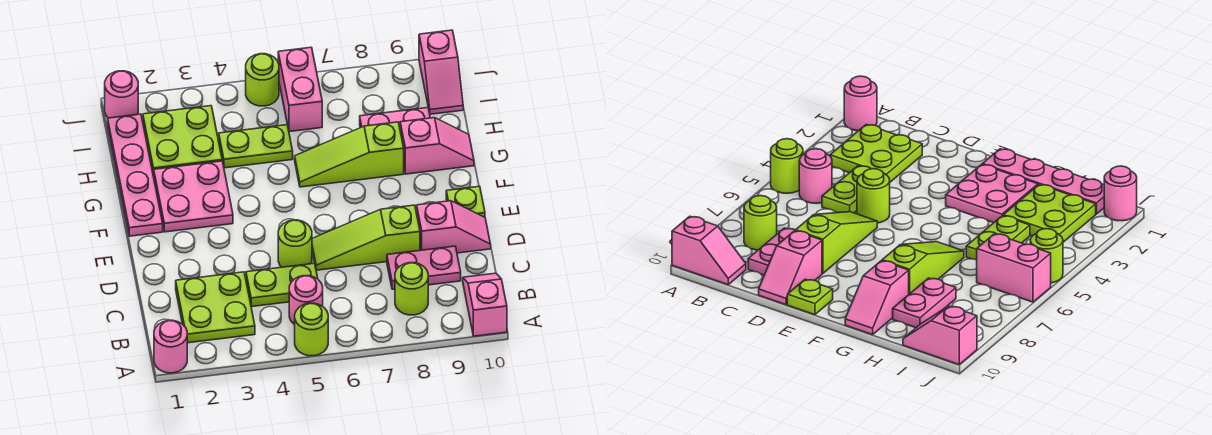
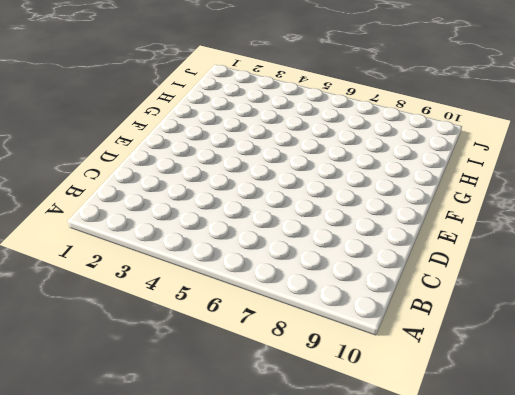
none -> pink 1x1 round brick [154,320,187,373]
none -> lime 1x1 round brick [295,303,328,356]
none -> pink 1x2 slope [463,273,507,336]

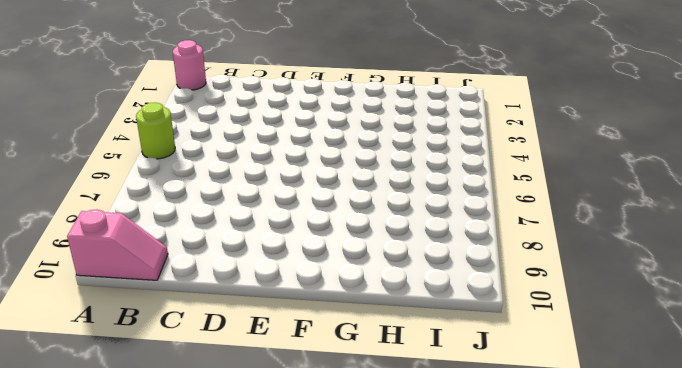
none -> lime 2x2 plate [176,272,255,343]
none -> pink 1x1 round brick [289,276,323,325]
none -> lime 1x1 round brick [395,263,428,315]

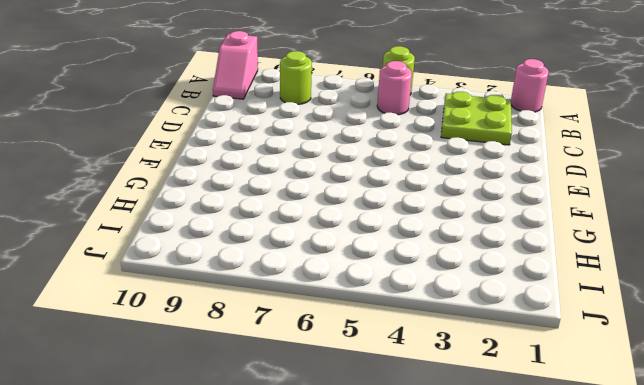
none -> lime 1x2 plate [246,263,318,307]
none -> pink 1x2 plate [387,246,461,289]
none -> lime 1x1 round brick [278,220,312,267]

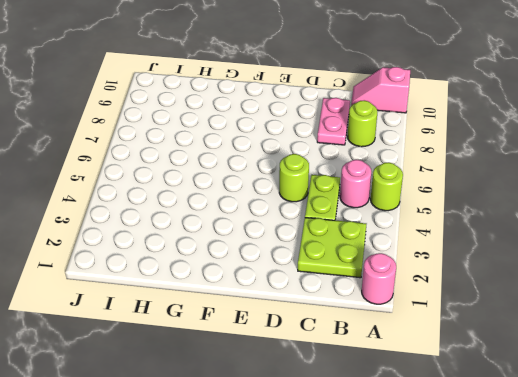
none -> lime 1x3 slope [312,205,420,270]
none -> pink 1x2 slope [417,201,491,253]
none -> lime 1x1 plate [446,186,485,217]

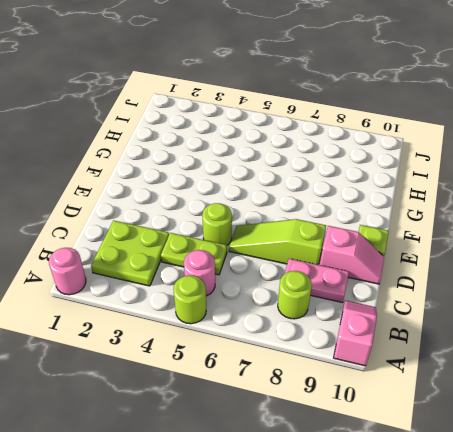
none -> pink 1x4 plate [108,114,163,236]
none -> pink 2x2 plate [153,161,233,232]
none -> lime 1x3 slope [295,122,404,187]

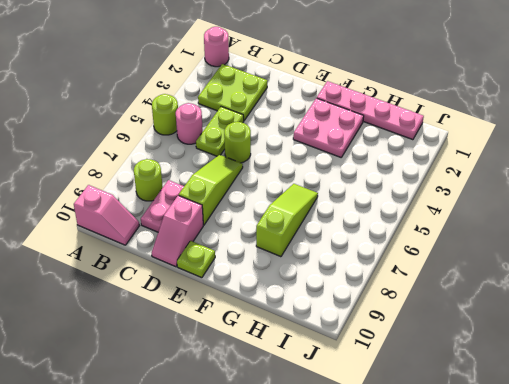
none -> pink 1x2 slope [400,118,474,174]
none -> lime 2x2 plate [143,106,222,176]
none -> lime 1x2 plate [219,125,293,168]

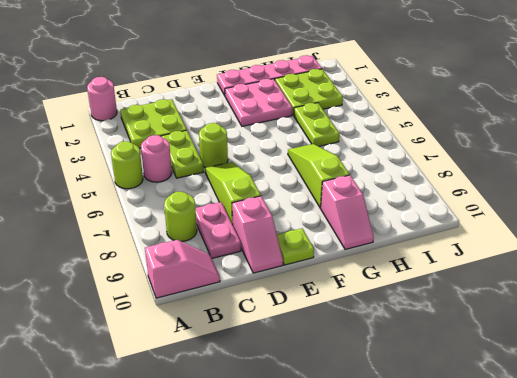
none -> pink 1x2 plate [360,108,430,128]
none -> pink 1x2 brick [278,47,322,132]
none -> pink 1x2 slope [419,30,463,114]

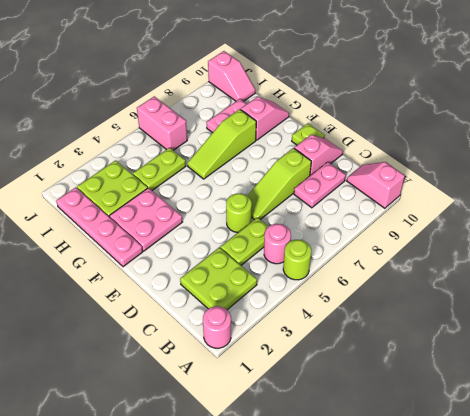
none -> lime 1x1 round brick [395,263,428,315]
none -> pink 1x1 round brick [105,71,138,118]
none -> lime 1x1 round brick [246,54,279,106]

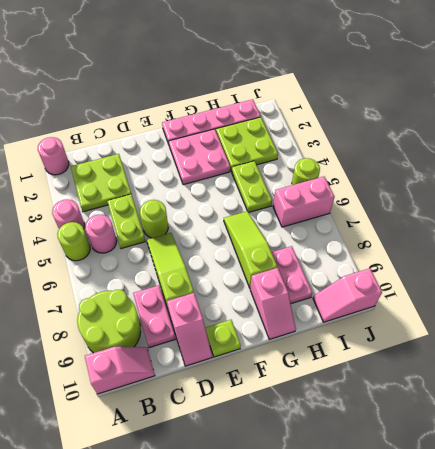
pink 1x1 round brick [52,200,85,229] -> pink 1x1 round brick moved to [105,71,138,118]
lime 2x2 round brick [77,290,141,353] -> lime 1x1 round brick [395,263,428,315]

